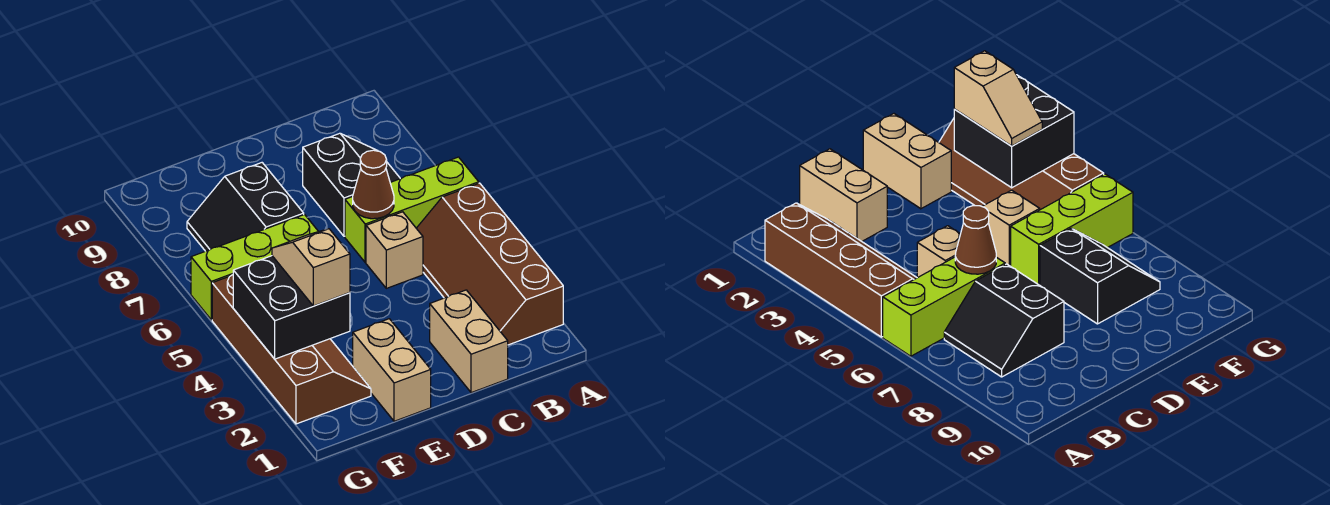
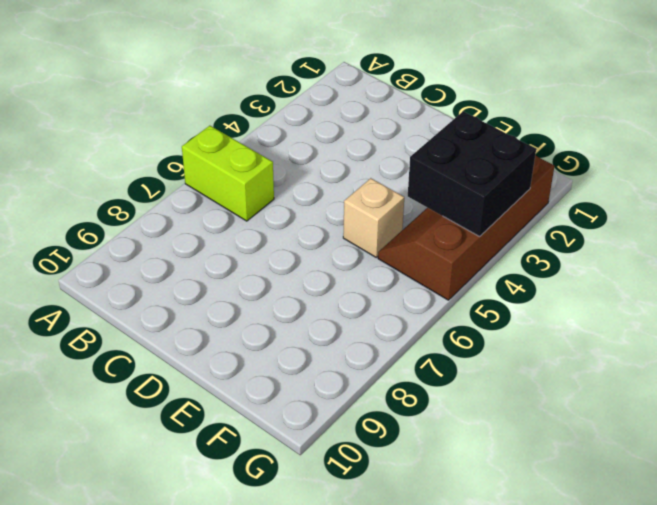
lime 1x2 brick [182,126,274,221] -> lime 1x3 brick [345,157,479,262]
none -> brown 2x4 slope [416,183,563,345]
none -> black 2x2 slope [303,133,400,236]
none -> tan 1x2 brick [430,290,508,393]

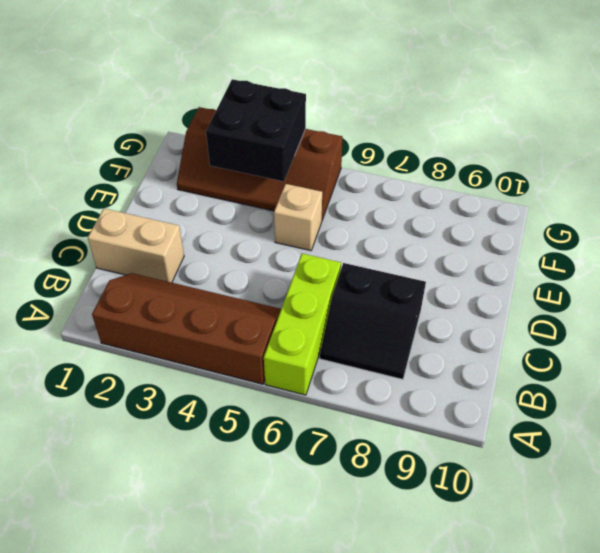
none -> tan 1x1 brick [366,212,423,288]
none -> tan 1x2 brick [353,319,431,421]
none -> lime 1x3 brick [191,215,319,320]

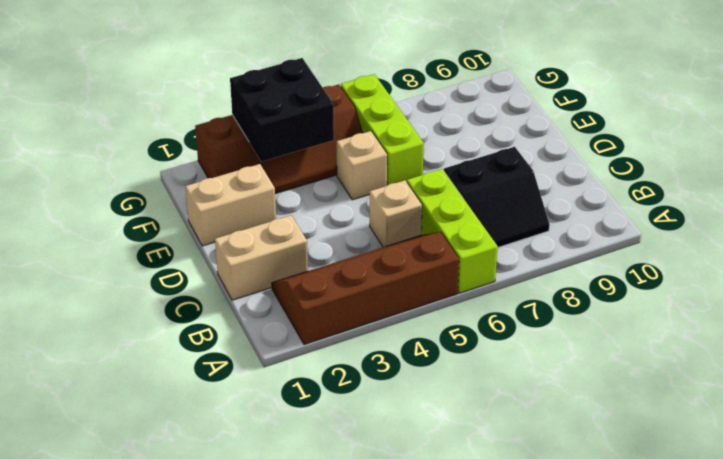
none -> black 2x2 slope [187,163,304,251]
none -> brown 1x1 cone [353,150,394,219]
none -> tan 1x2 slope [272,229,350,306]

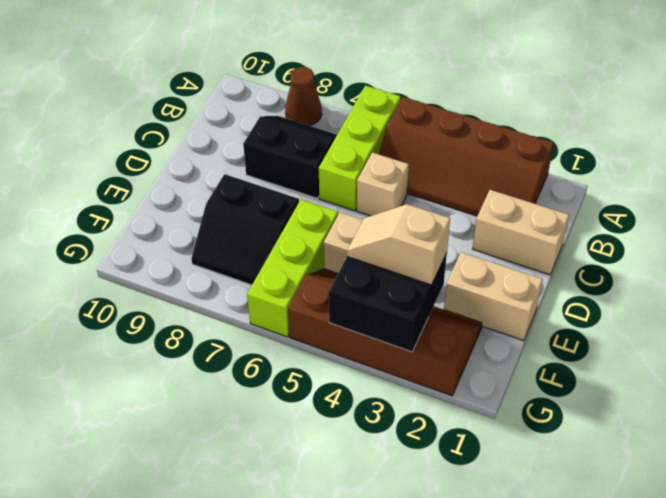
brown 1x1 cone [285,67,322,126] -> brown 1x1 cone moved to [353,150,394,219]

